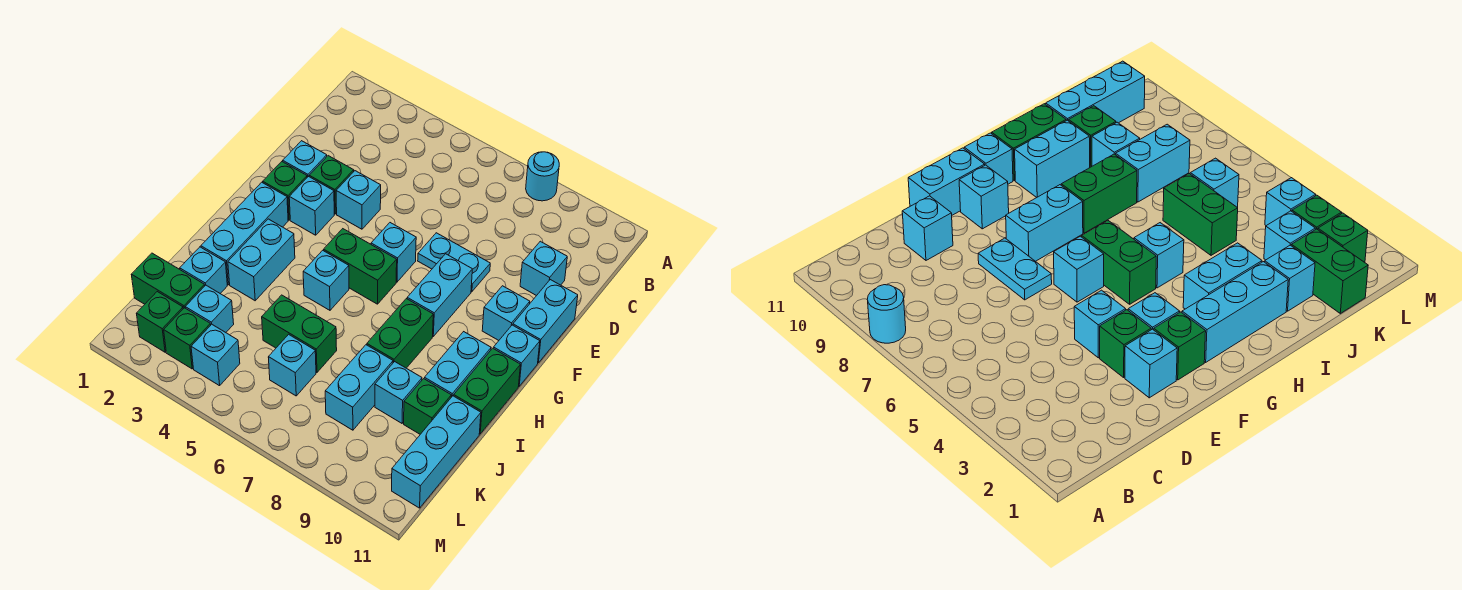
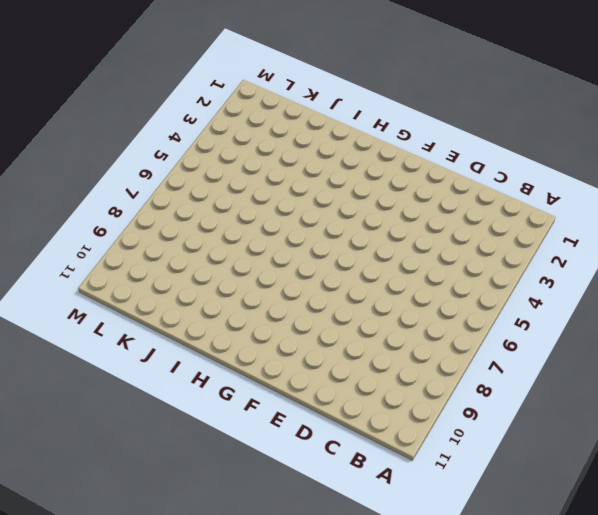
none -> cyan 1x1 round brick [526,152,559,201]
none -> cyan 1x1 brick [520,241,567,296]
none -> cyan 1x1 brick [283,141,327,177]
none -> green 1x1 brick [309,156,354,214]

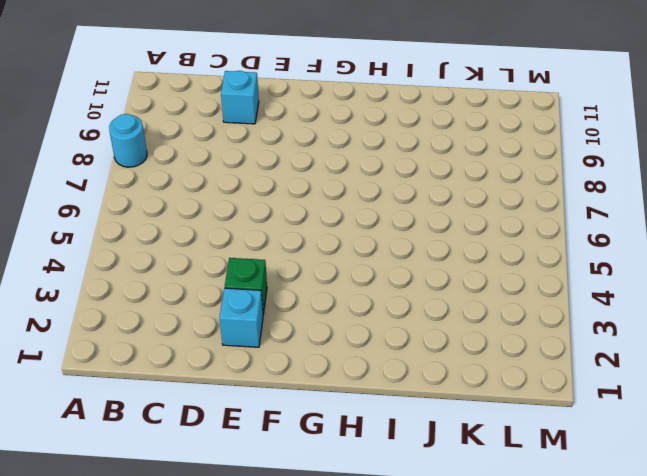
none -> cyan 1x1 brick [336,171,381,229]
none -> cyan 1x2 plate [418,233,490,292]
none -> cyan 1x2 brick [513,280,578,363]
none -> green 1x1 brick [263,162,307,220]

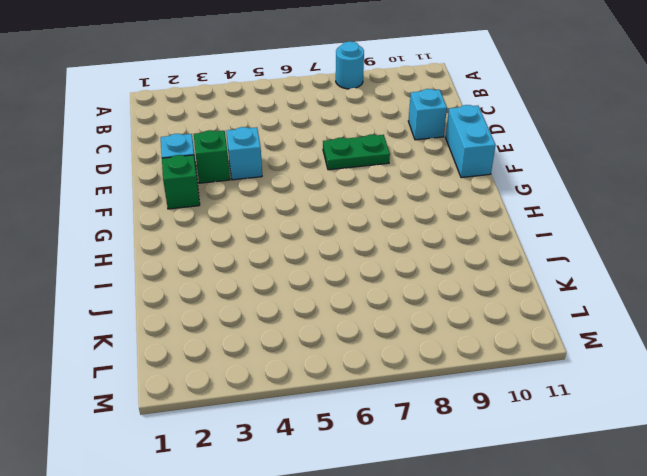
green 1x2 plate [323,134,390,170] -> cyan 1x2 plate [418,233,490,292]
none -> cyan 1x1 brick [289,177,334,235]
none -> cyan 1x1 brick [371,223,416,282]
none -> cyan 1x2 brick [407,254,472,336]
none -> cyan 1x1 brick [482,286,530,340]

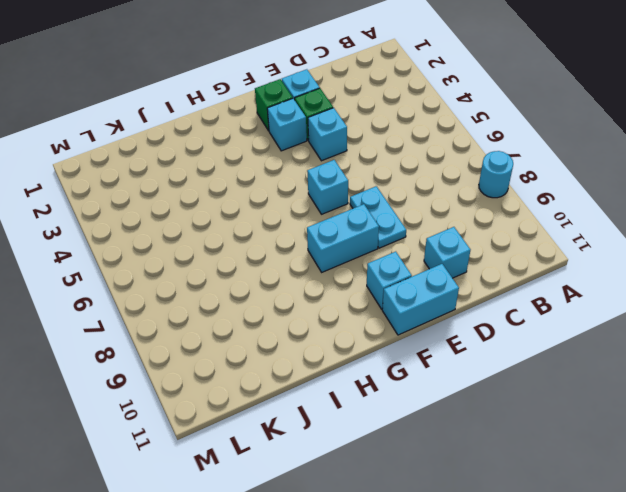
none -> cyan 1x3 brick [201,182,288,285]
none -> green 1x2 brick [324,229,397,304]
none -> cyan 1x1 brick [493,325,540,386]
none -> cyan 1x2 brick [228,219,295,301]

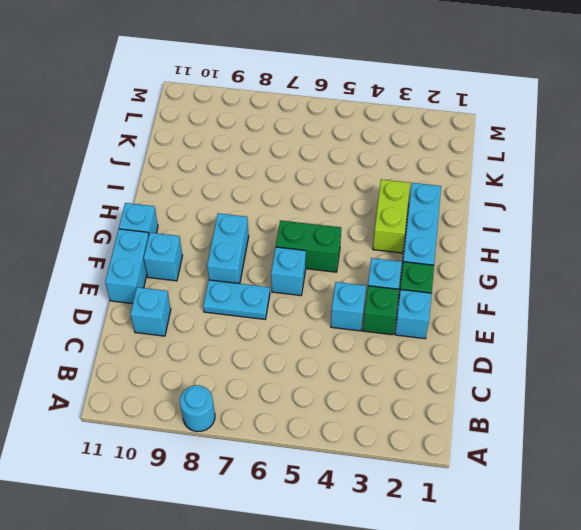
lime 1x2 brick [373,179,410,253] -> cyan 1x2 brick [228,219,295,301]
none -> cyan 1x1 brick [303,250,349,310]
none -> green 1x2 brick [367,299,433,368]
none -> cyan 1x2 brick [424,332,491,397]
none -> green 1x2 brick [454,348,520,434]

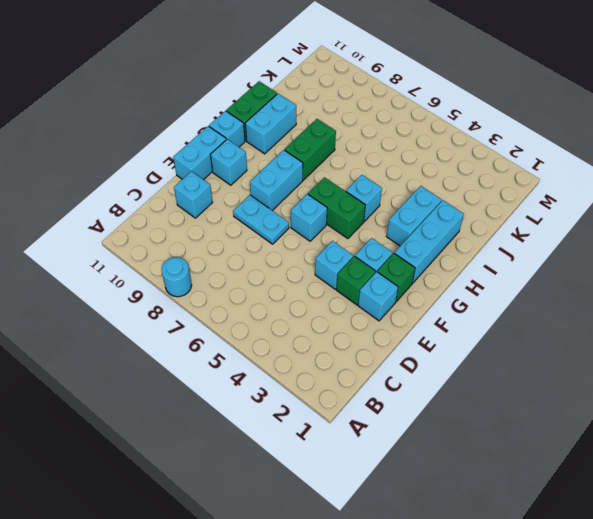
none -> cyan 1x1 brick [180,247,227,294]
none -> green 1x2 brick [262,295,337,372]
none -> cyan 1x2 brick [325,345,393,430]
none -> cyan 1x1 brick [375,362,422,423]

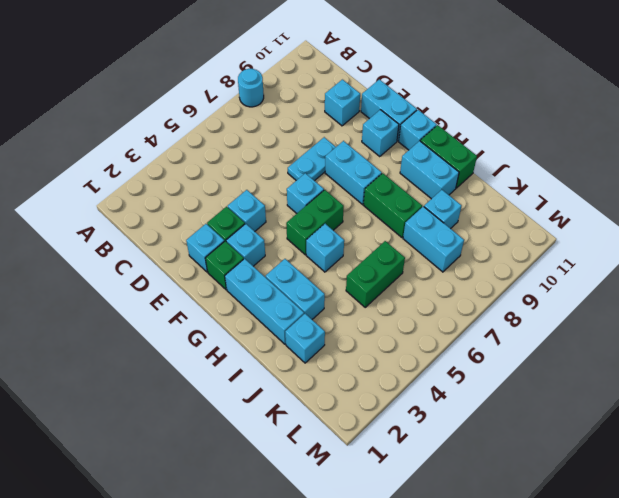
none -> green 1x1 brick [404,379,451,434]
none -> cyan 1x3 brick [392,396,481,508]
none -> green 1x2 brick [131,253,205,309]
none -> cyan 1x1 brick [185,285,234,332]

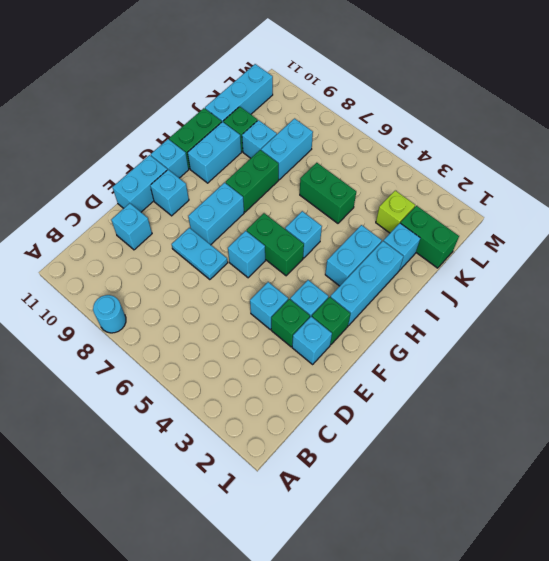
lime 1x1 brick [376,191,415,233] -> cyan 1x1 brick [185,285,234,332]
none -> cyan 1x1 brick [268,334,316,396]
none -> green 1x1 brick [136,292,183,352]
none -> green 1x1 brick [164,308,211,369]
none -> cyan 1x1 brick [191,324,240,386]

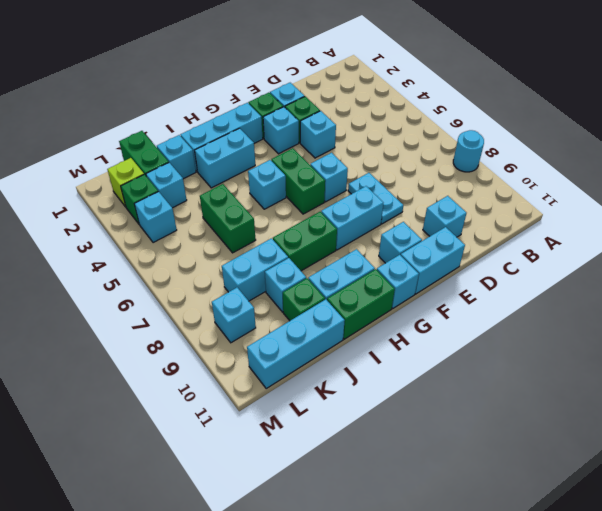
lime 1x1 brick [107,158,144,207] -> green 1x1 brick [136,292,183,352]
cyan 1x1 brick [212,288,256,343] -> cyan 1x1 brick moved to [268,334,316,396]

